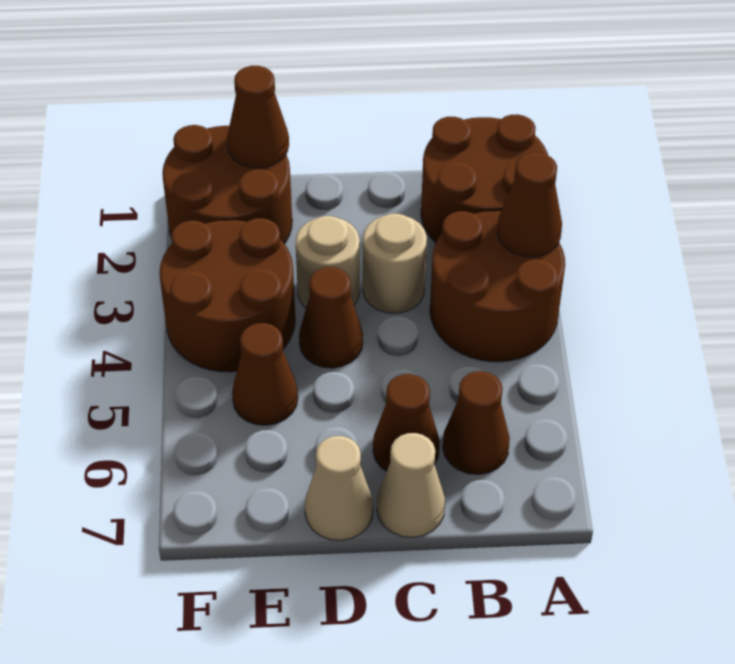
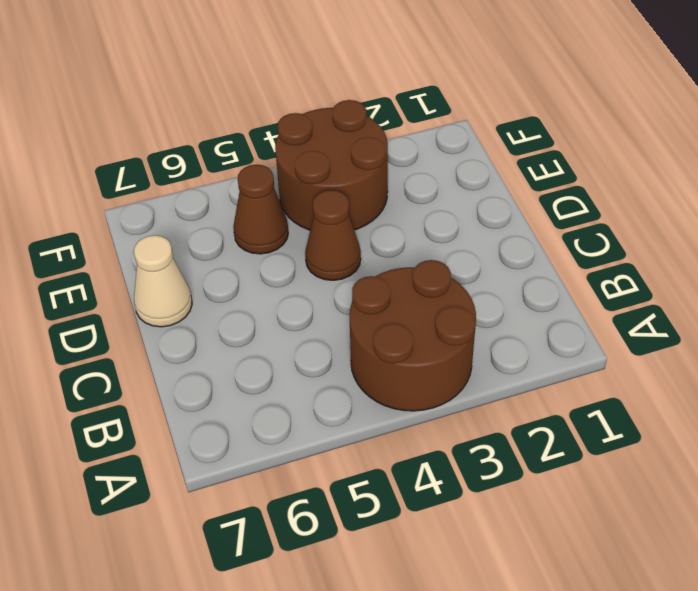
none -> brown 2x2 round brick [421,114,548,243]
none -> brown 1x1 cone [443,371,510,475]
none -> tan 1x1 round brick [363,214,427,313]

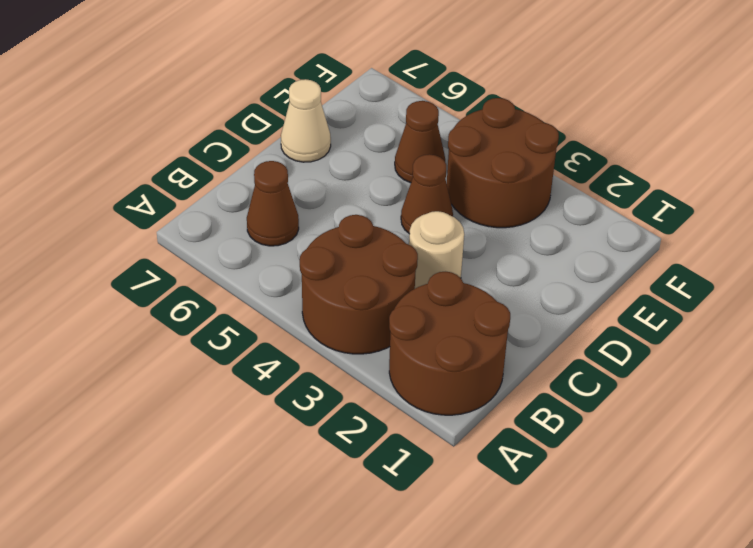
none -> brown 1x1 cone [373,374,440,472]
none -> tan 1x1 cone [377,433,445,537]
none -> tan 1x1 round brick [296,216,360,308]

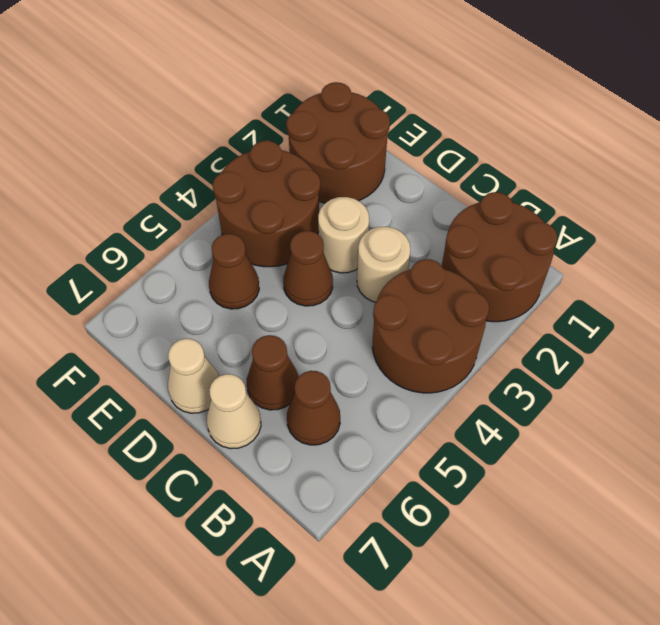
none -> brown 1x1 cone [497,152,562,257]
none -> brown 1x1 cone [227,66,289,168]

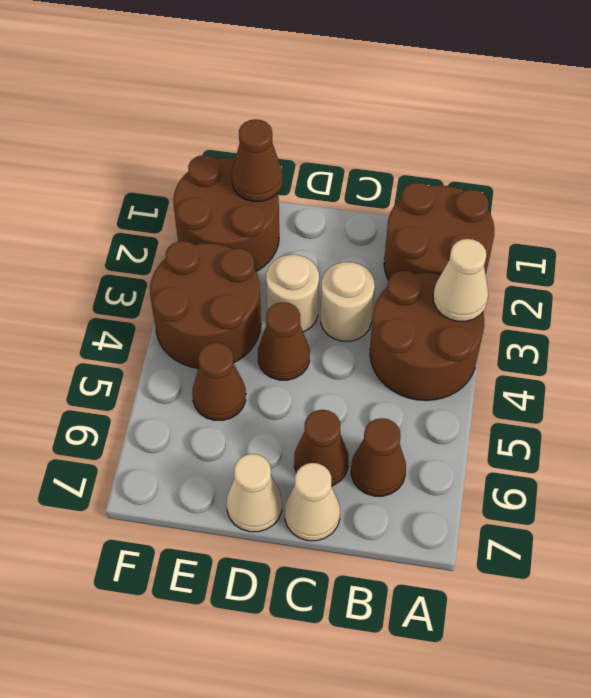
tan 1x1 cone [433,239,488,321] -> brown 1x1 cone [497,152,562,257]

